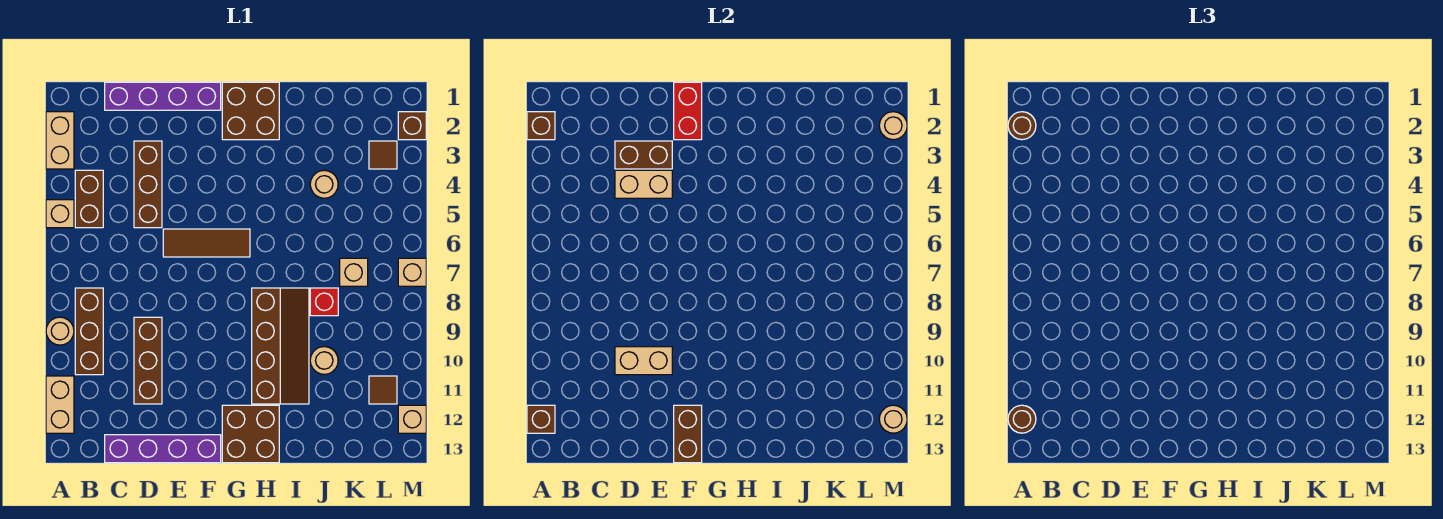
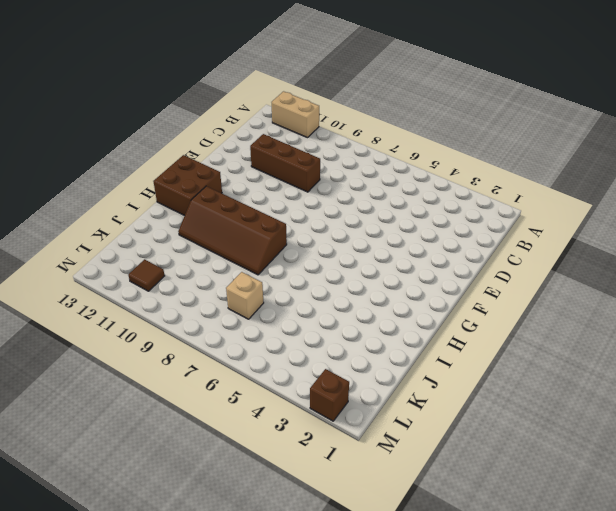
none -> tan 1x2 brick [46,112,74,169]
none -> tan 1x1 brick [46,200,74,228]
none -> tan 1x1 round brick [46,317,74,345]
none -> brown 1x2 brick [75,170,103,228]

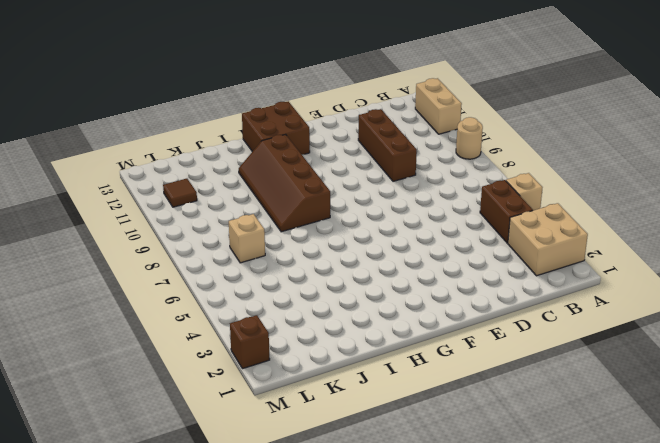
tan 2x2 brick [508,203,588,276] -> tan 1x2 brick [46,112,74,169]
none -> brown 1x3 brick [75,288,103,375]
none -> purple 1x4 brick [105,82,221,110]
none -> purple 1x4 brick [105,435,221,463]
none -> brown 1x3 brick [134,141,162,228]

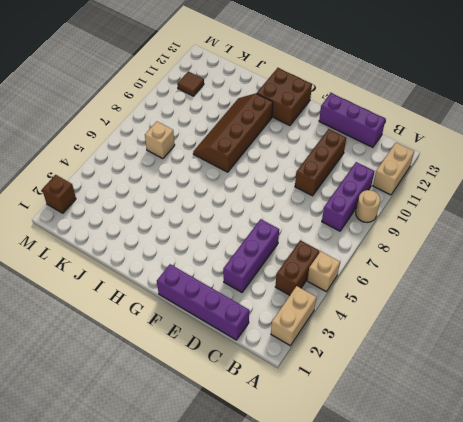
purple 1x3 brick [322,162,375,231] -> brown 1x3 brick [75,288,103,375]
purple 1x3 brick [319,93,386,147] -> purple 1x4 brick [105,435,221,463]
purple 1x3 brick [223,219,279,292] -> brown 1x3 brick [134,141,162,228]
none -> brown 1x3 tile [163,229,250,257]
none -> brown 2x2 brick [222,82,279,140]
none -> tan 1x1 round brick [310,170,338,198]
none -> red 1x1 brick [310,288,338,316]

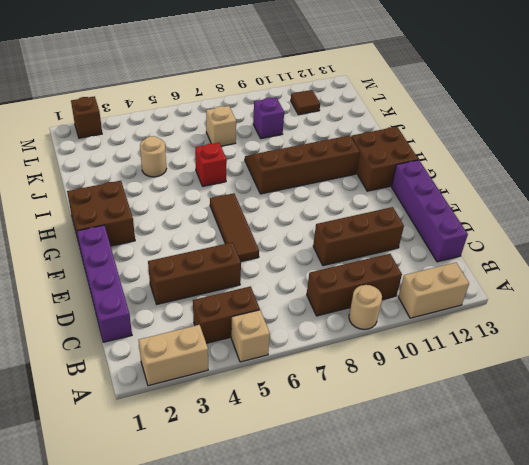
red 1x1 brick [195,143,227,186] -> red 1x1 brick moved to [310,288,338,316]
purple 1x1 brick [253,97,284,139] -> none
none -> tan 1x1 round brick [310,347,338,374]
none -> brown 1x1 tile [369,141,397,169]
none -> tan 1x1 brick [398,258,426,286]
none -> tan 1x1 brick [398,405,426,433]

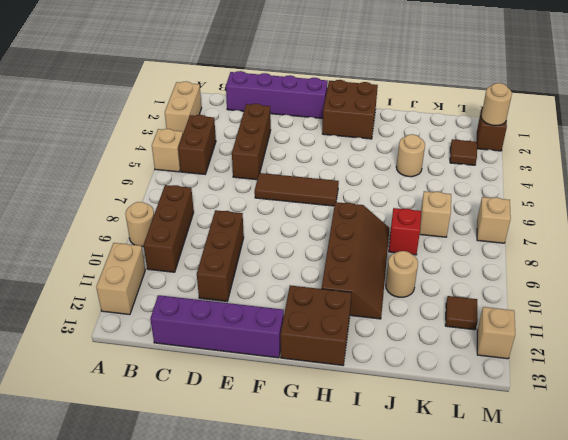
none -> brown 1x1 brick [527,112,555,140]
none -> brown 1x1 brick [527,405,555,433]
none -> brown 1x2 brick [615,141,672,169]
none -> tan 1x2 brick [615,170,672,198]

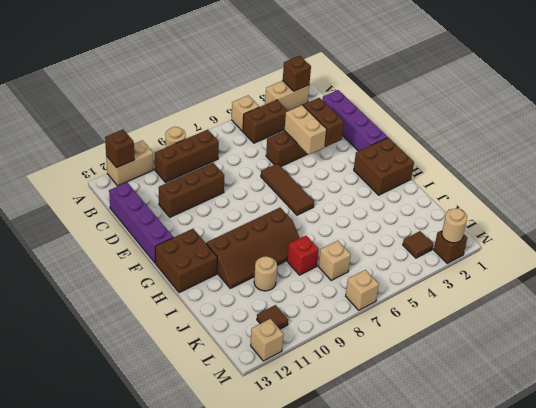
none -> tan 1x1 round brick [310,170,338,198]
none -> tan 1x2 brick [615,347,672,375]
none -> red 1x2 brick [674,82,702,140]
none -> brown 1x2 brick [674,405,702,463]

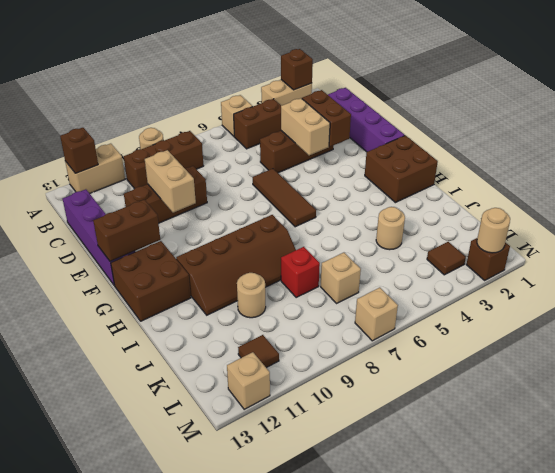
none -> red 1x2 brick [674,82,702,140]
none -> tan 1x1 round brick [879,405,907,433]
none -> brown 1x1 round brick [1008,112,1036,140]
none -> brown 1x1 round brick [1008,405,1036,433]

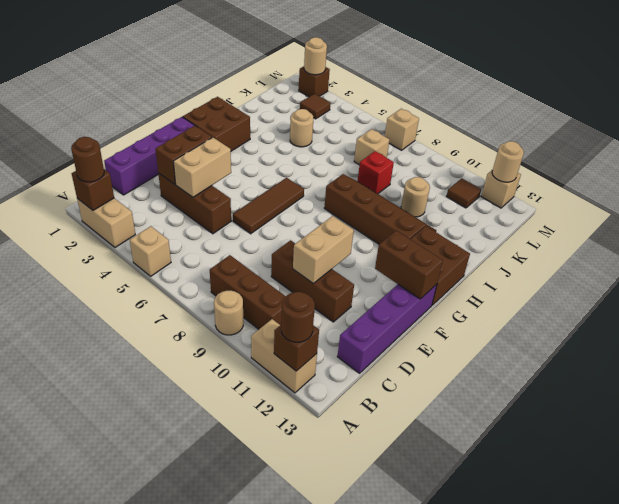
none -> brown 1x2 brick [75,170,103,228]
none -> red 1x2 brick [674,82,702,140]

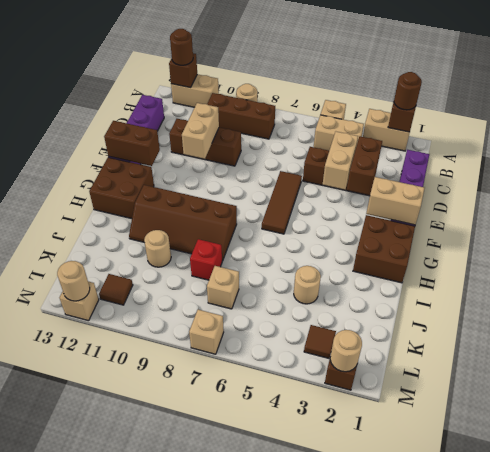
tan 1x2 brick [314,115,364,151] -> brown 1x2 brick [75,170,103,228]
tan 1x2 brick [366,177,424,225] -> red 1x2 brick [674,82,702,140]

